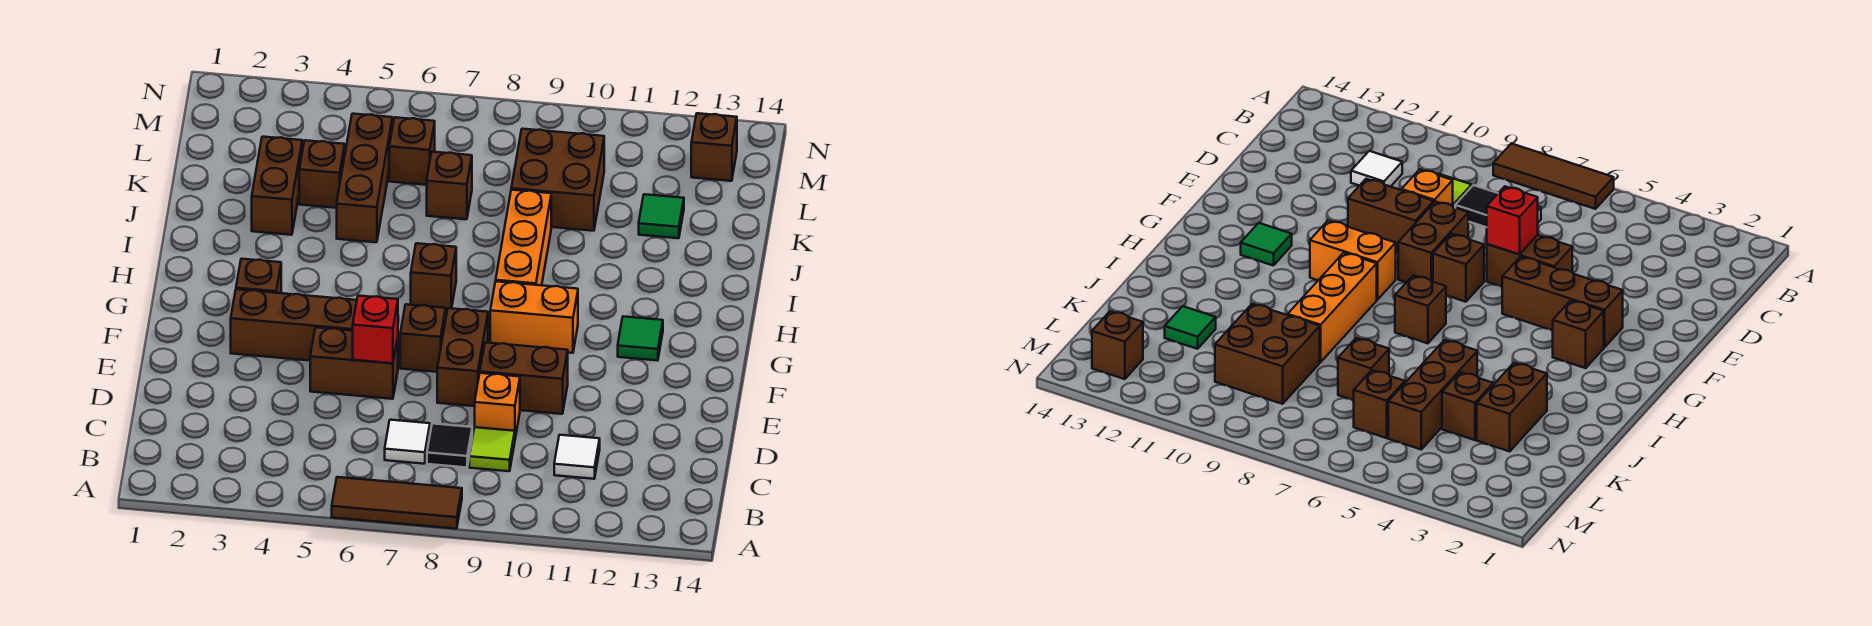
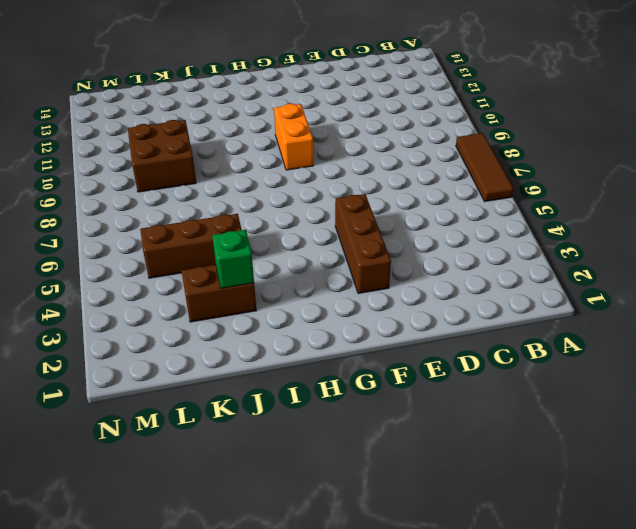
green 1x1 brick [212,230,254,288] -> none
none -> white 1x1 tile [385,420,430,464]
none -> black 1x1 tile [427,423,472,468]
none -> lime 1x1 tile [469,427,515,471]

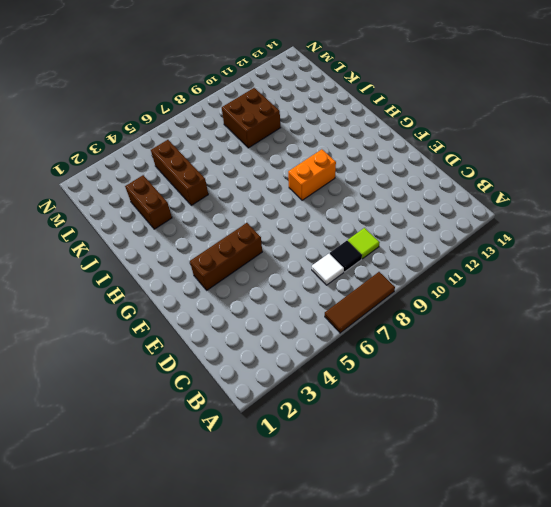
none -> white 1x1 tile [554,435,600,479]
none -> orange 1x1 brick [475,373,520,438]
none -> brown 1x2 brick [310,327,398,399]

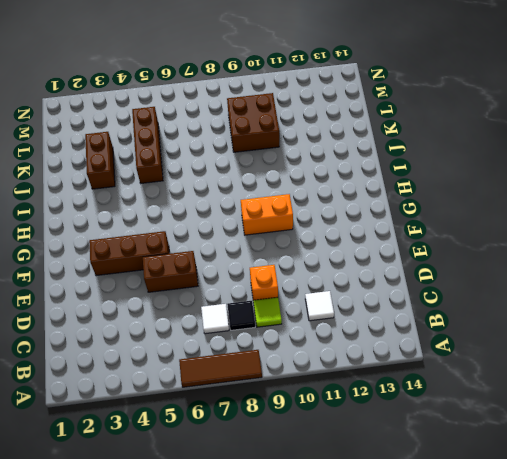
none -> brown 1x2 brick [437,308,488,406]
none -> brown 1x2 brick [480,342,568,414]
none -> brown 1x1 brick [400,304,446,372]

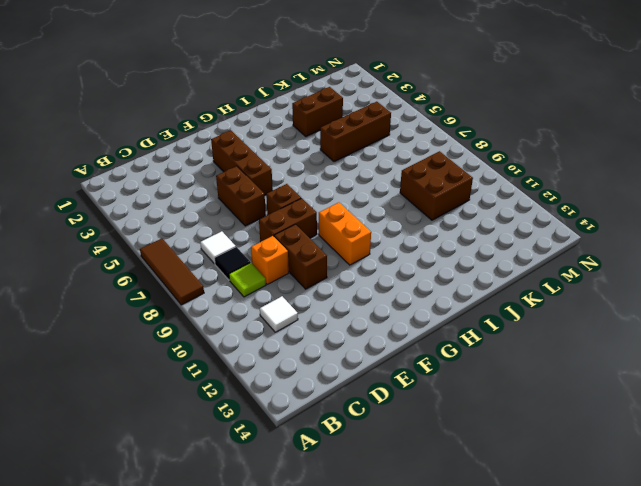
none -> brown 1x1 brick [236,259,281,293]
none -> green 1x1 tile [618,316,663,361]
none -> brown 1x1 brick [411,243,456,311]

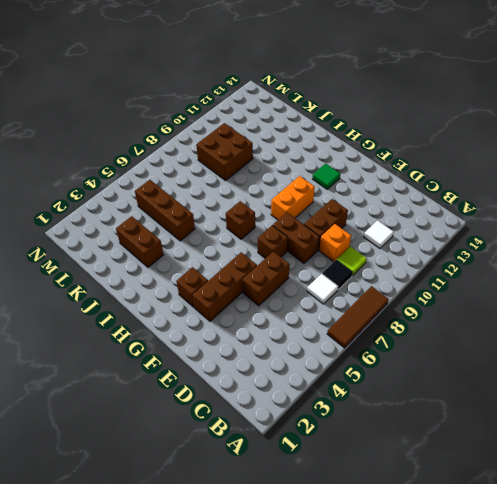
none -> orange 1x3 brick [496,190,551,285]
none -> brown 1x1 brick [299,140,345,208]
none -> brown 1x1 brick [427,152,472,219]

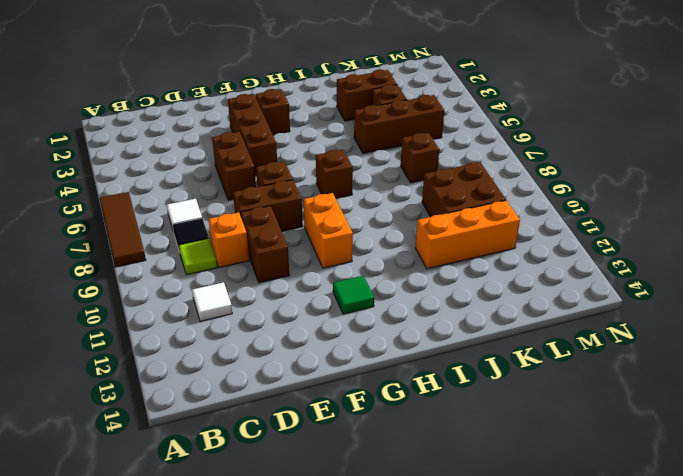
orange 1x3 brick [415,200,520,269] -> orange 1x3 brick moved to [496,190,551,285]
none -> green 1x1 tile [639,194,684,238]
none -> brown 1x1 brick [389,117,435,185]
none -> brown 1x1 brick [691,113,737,181]

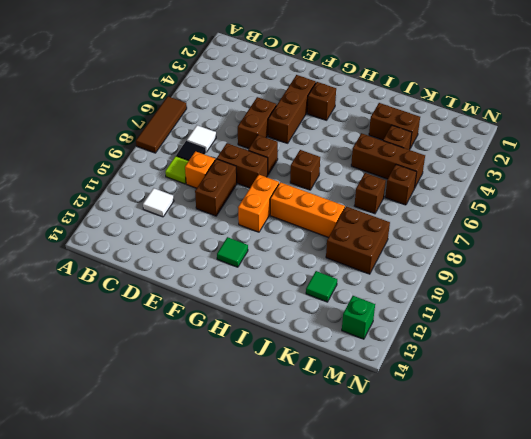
green 1x1 brick [342,296,375,339] -> brown 1x1 brick [691,113,737,181]
none -> red 1x1 brick [353,296,398,363]

